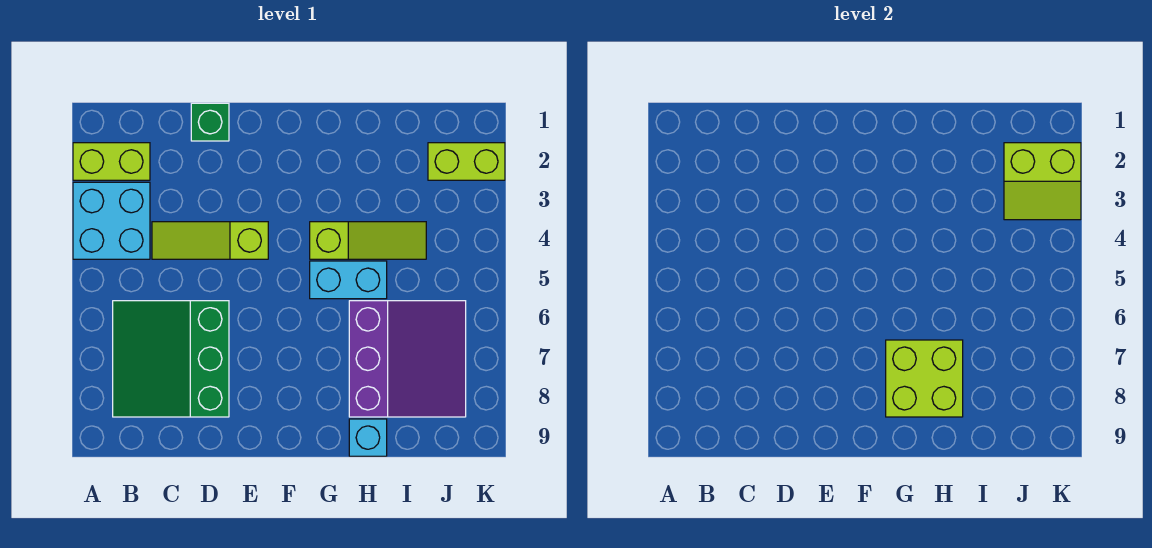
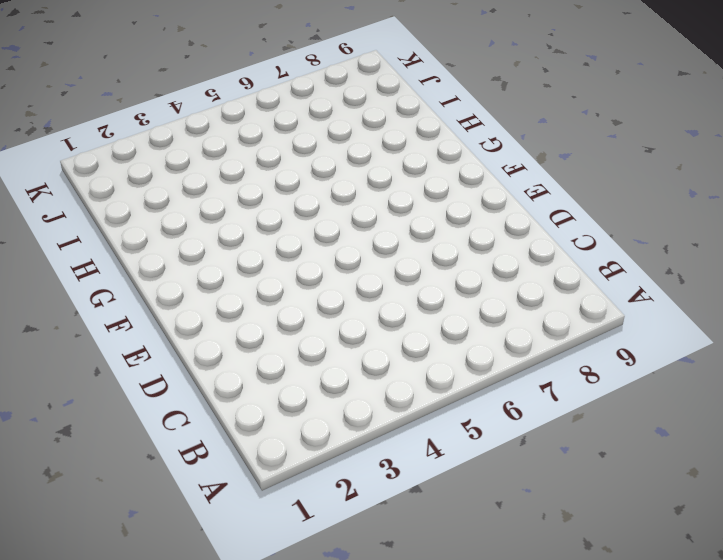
none -> lime 1x2 brick [73,143,150,180]
none -> cyan 2x2 brick [73,182,150,259]
none -> green 3x3 slope [113,301,229,417]

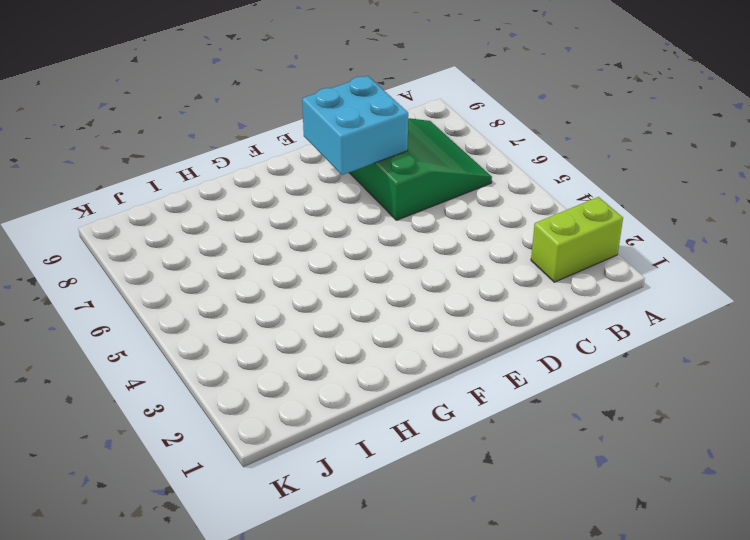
cyan 2x2 brick [302,76,408,175] -> cyan 2x2 brick moved to [73,182,150,259]
none -> lime 1x3 slope [152,222,268,259]
none -> green 1x1 brick [191,103,229,141]
none -> lime 1x3 slope [310,222,426,259]

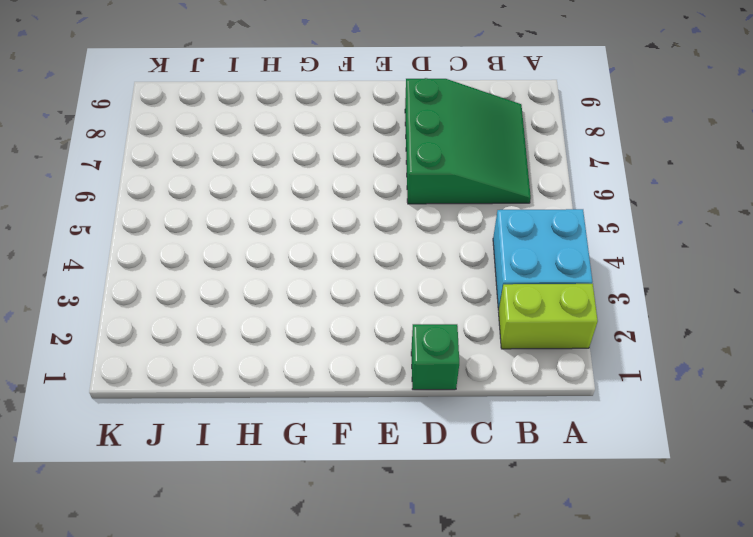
none -> lime 1x3 slope [152,222,268,259]
none -> lime 1x3 slope [310,222,426,259]
none -> cyan 1x2 brick [310,261,387,299]

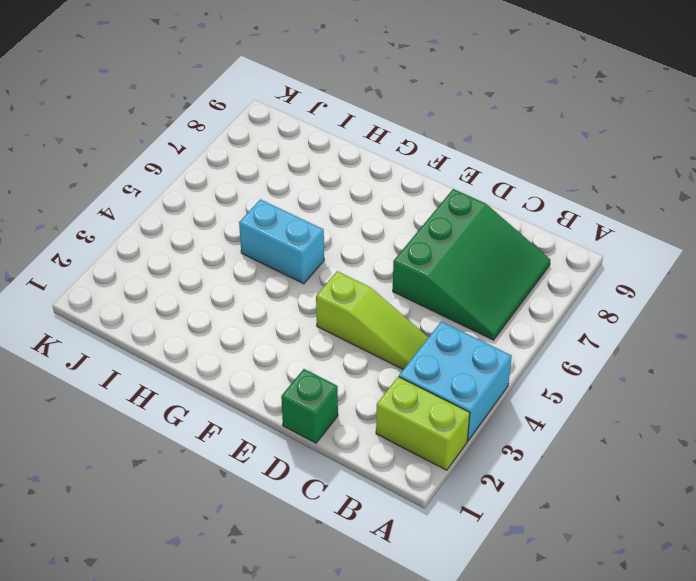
none -> lime 1x3 slope [310,222,426,259]
none -> purple 3x3 slope [349,301,466,417]
none -> cyan 1x1 brick [349,419,387,456]

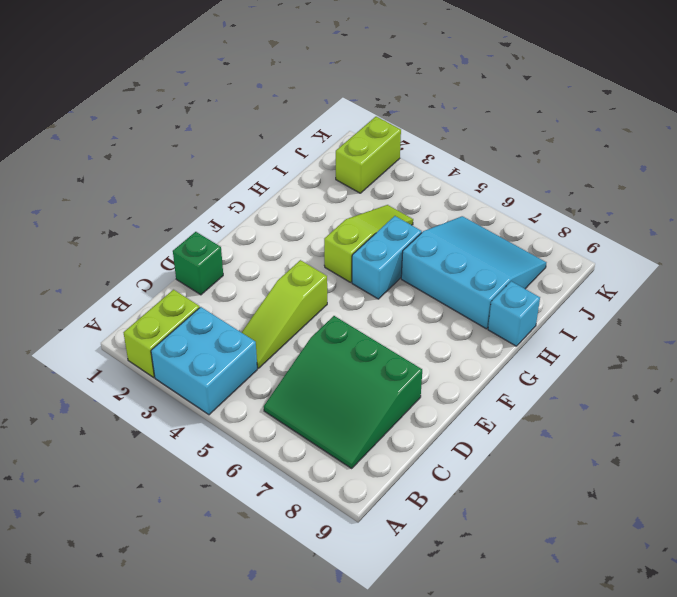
cyan 3x3 slope [401,216,546,329] -> purple 3x3 slope [349,301,466,417]
none -> lime 2x2 brick [886,340,963,417]
none -> lime 2x2 slope [1004,143,1081,220]

